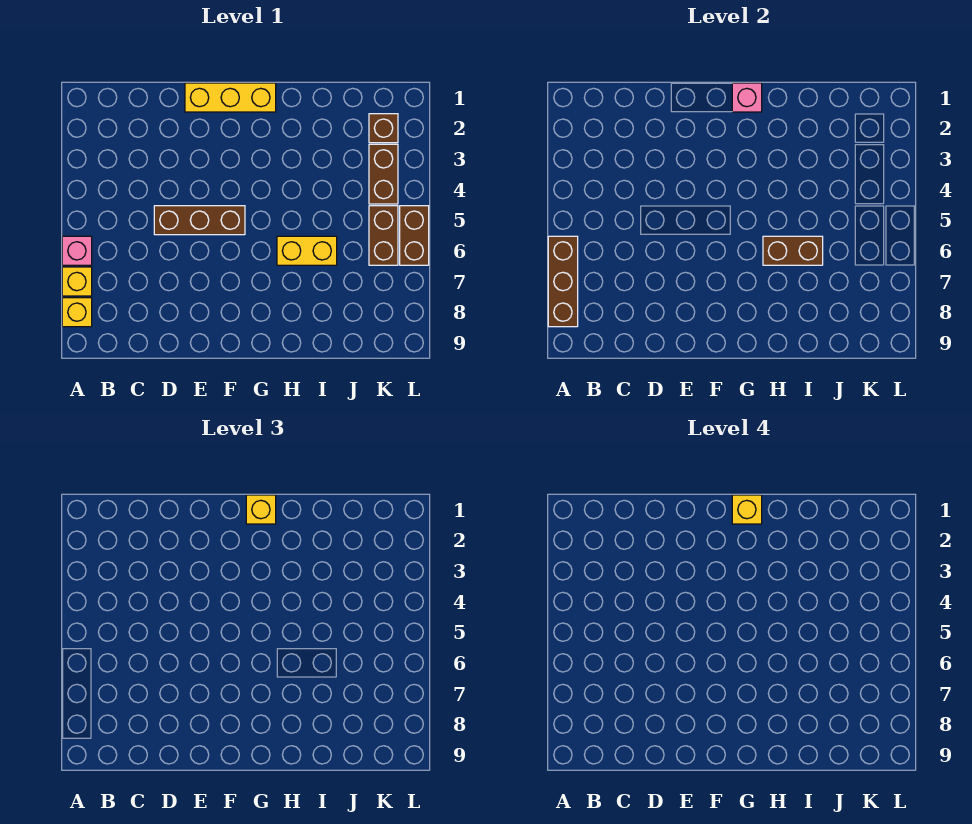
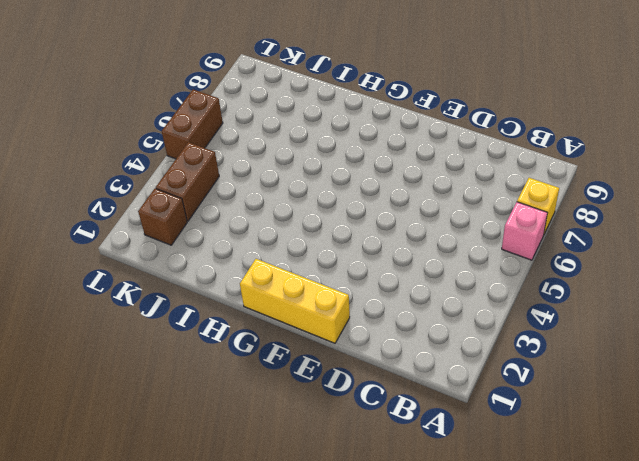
none -> yellow 1x1 brick [62,298,92,327]
none -> brown 1x3 brick [154,206,245,235]
none -> yellow 1x2 brick [277,236,337,265]

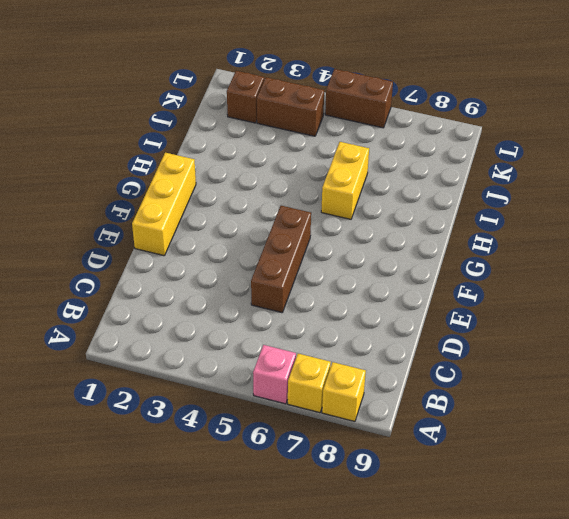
none -> brown 1x2 brick [369,206,398,265]
none -> brown 1x3 brick [548,236,578,327]
none -> pink 1x1 brick [732,83,762,112]

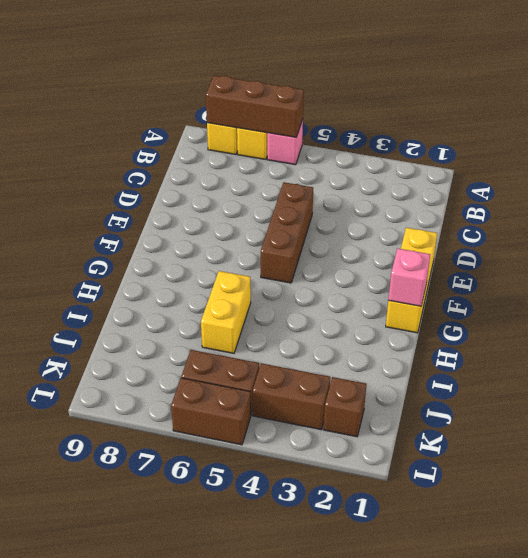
none -> brown 1x2 brick [763,236,823,265]
none -> yellow 1x1 brick [246,495,276,524]
none -> yellow 1x1 brick [732,495,762,524]

